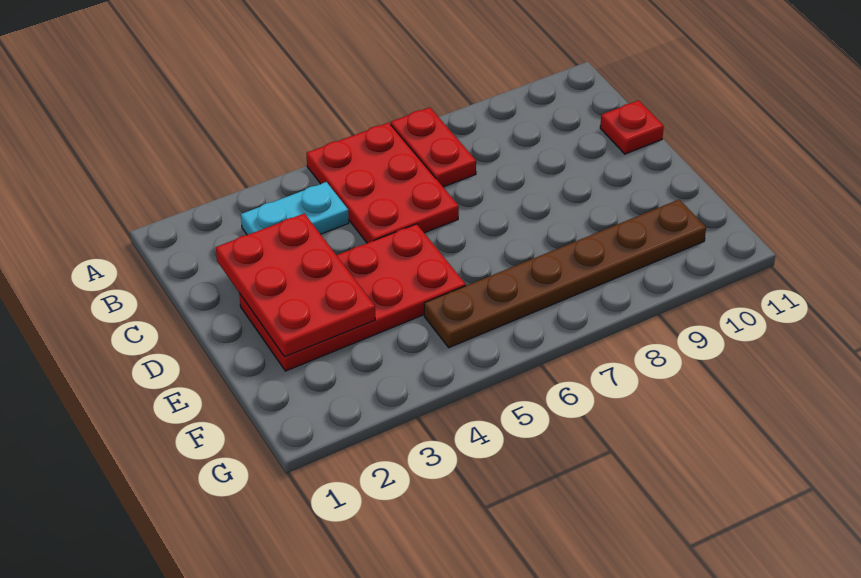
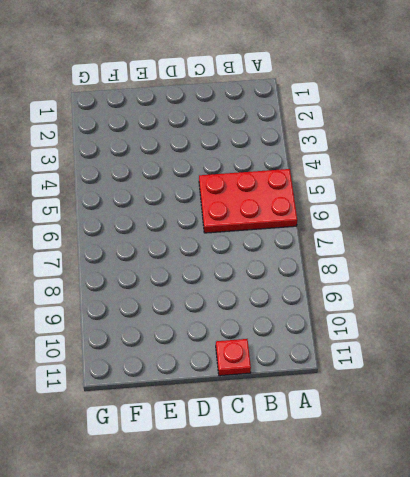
none -> red 1x2 plate [391,107,476,187]
none -> cyan 1x2 plate [241,182,349,235]

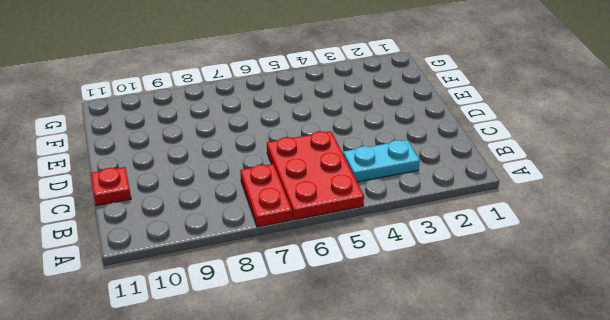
none -> red 2x4 plate [239,224,466,371]
none -> brown 1x6 plate [424,199,706,347]

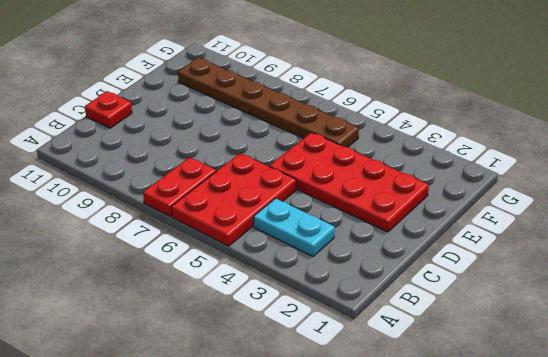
none -> red 2x3 plate [216,213,375,357]

